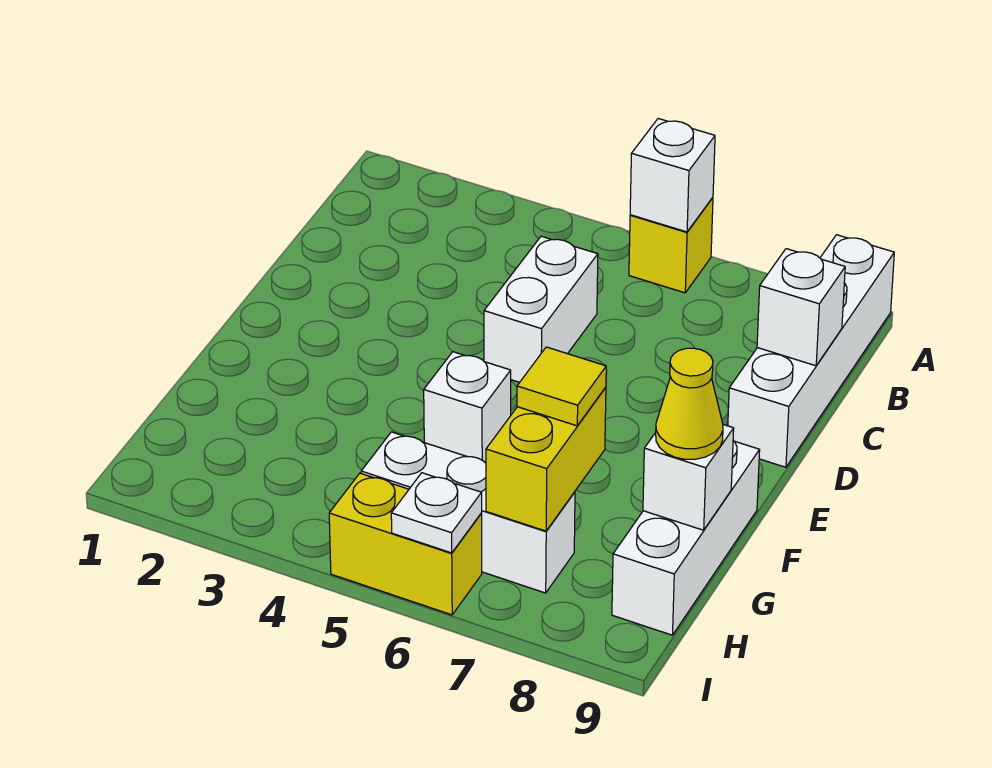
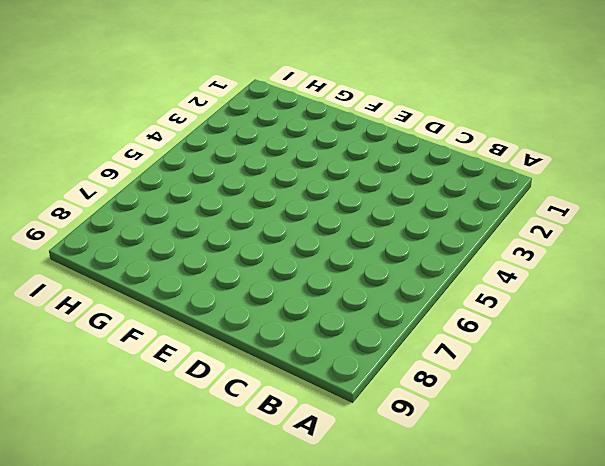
none -> yellow 1x1 brick [629,198,713,293]
none -> white 1x4 brick [728,235,894,467]
none -> white 1x2 brick [484,236,598,382]

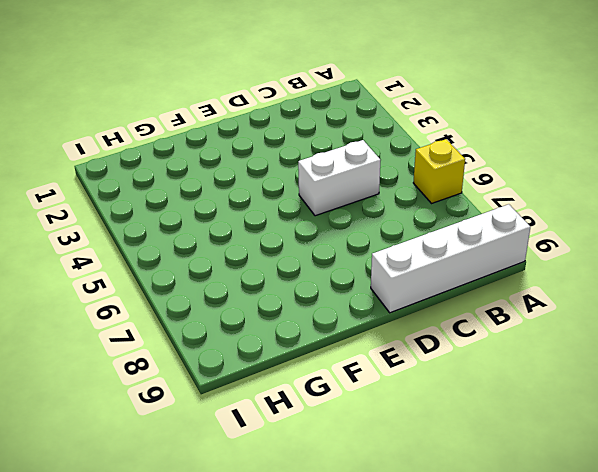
none -> white 1x1 brick [424,352,511,463]
none -> white 1x3 brick [612,441,760,635]
none -> white 1x3 brick [361,432,575,593]

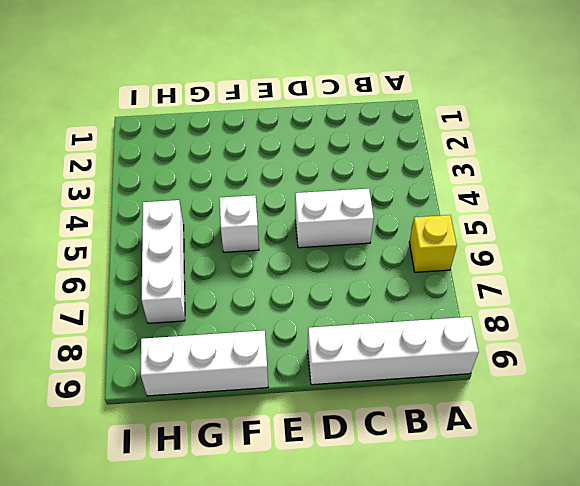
none -> yellow 1x2 brick [329,473,482,615]
none -> white 1x1 brick [630,119,715,232]
none -> white 1x1 brick [757,249,845,366]

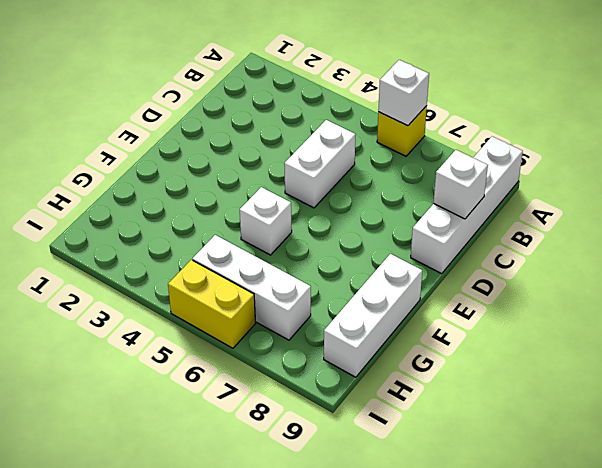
none -> yellow 1x2 brick [486,387,606,531]
none -> white 1x1 brick [643,425,734,530]
none -> white 1x1 plate [391,473,482,553]

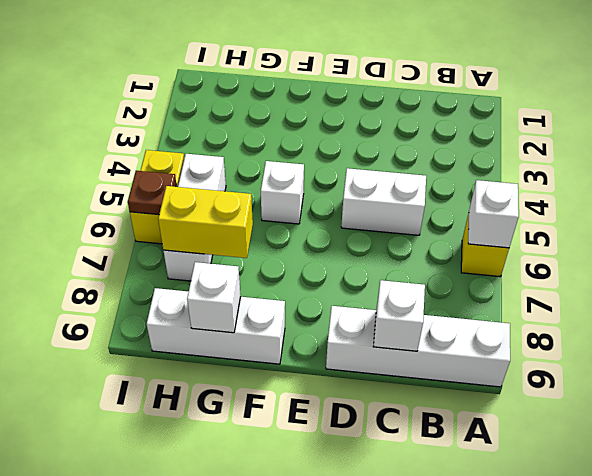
brown 1x1 plate [128,171,176,215] -> white 1x1 plate [391,473,482,553]
none -> yellow 1x1 tile [517,347,606,426]
none -> yellow 1x1 cone [656,348,723,459]

